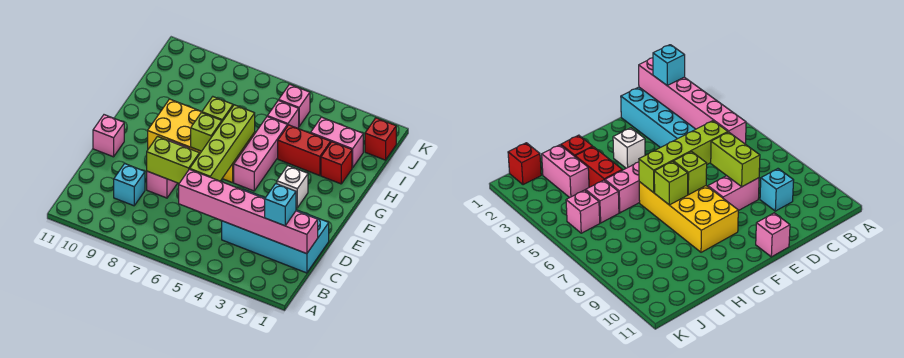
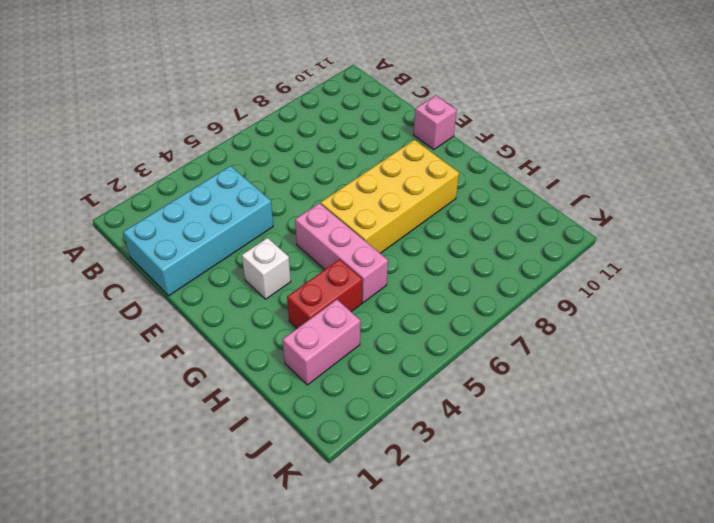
none -> cyan 1x1 brick [114,164,145,206]
none -> pink 1x2 brick [147,140,189,198]
none -> red 1x1 brick [321,142,352,184]

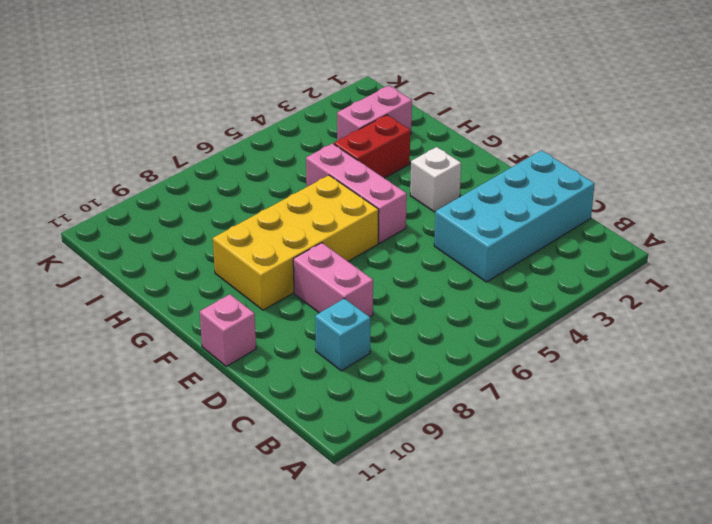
none -> red 1x1 brick [321,142,352,184]
none -> pink 1x1 brick [267,100,299,128]
none -> red 1x1 brick [365,118,396,160]

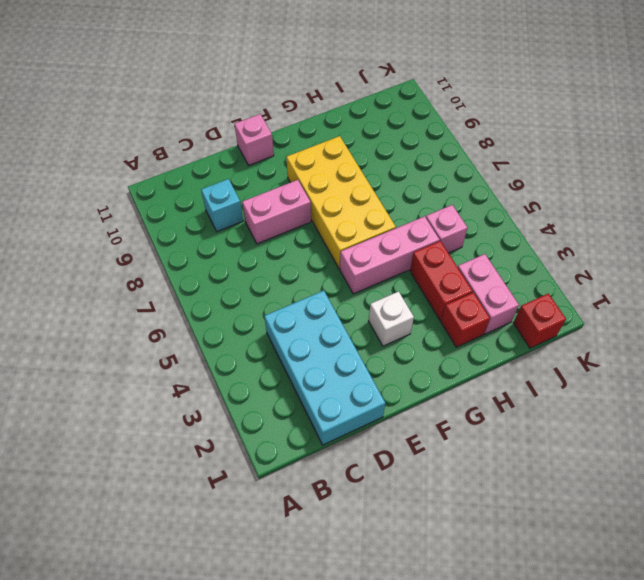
none -> pink 1x1 brick [279,84,310,126]
none -> pink 1x6 brick [179,169,318,254]
none -> lime 1x4 brick [190,105,255,181]

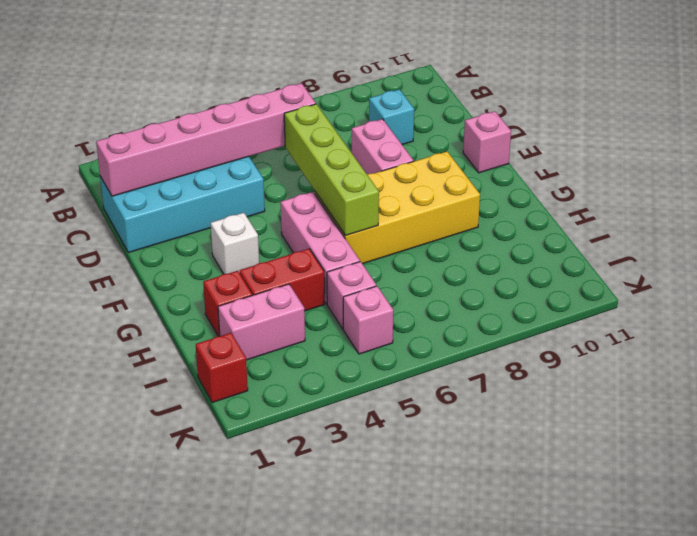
none -> lime 1x2 brick [147,137,199,183]
none -> lime 1x1 brick [191,113,222,151]
none -> lime 1x1 brick [202,97,233,121]

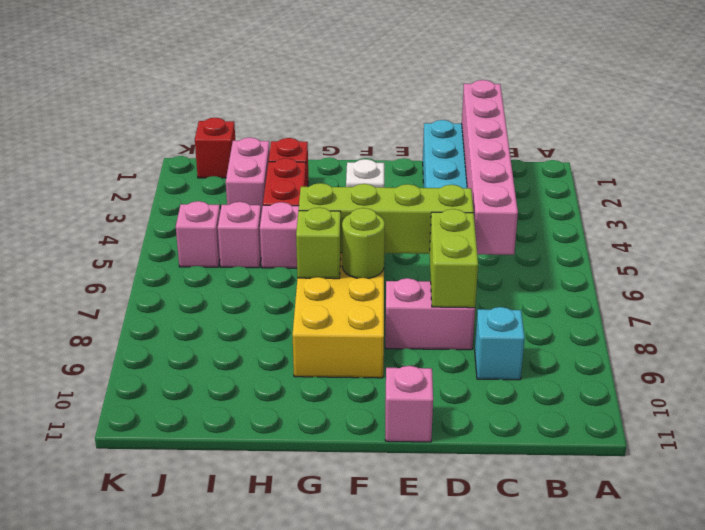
lime 1x1 round brick [342,208,385,278] -> lime 1x1 brick [191,113,222,151]
none -> cyan 1x1 brick [265,184,296,226]

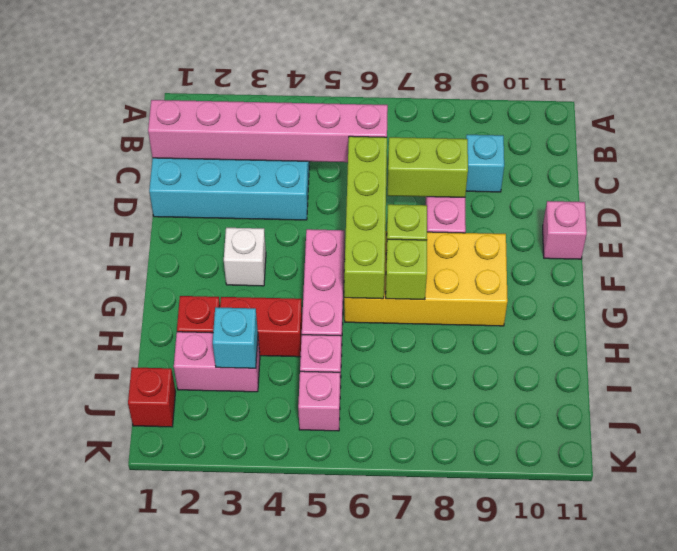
cyan 1x1 brick [213,307,258,368] -> cyan 1x1 brick moved to [265,184,296,226]

